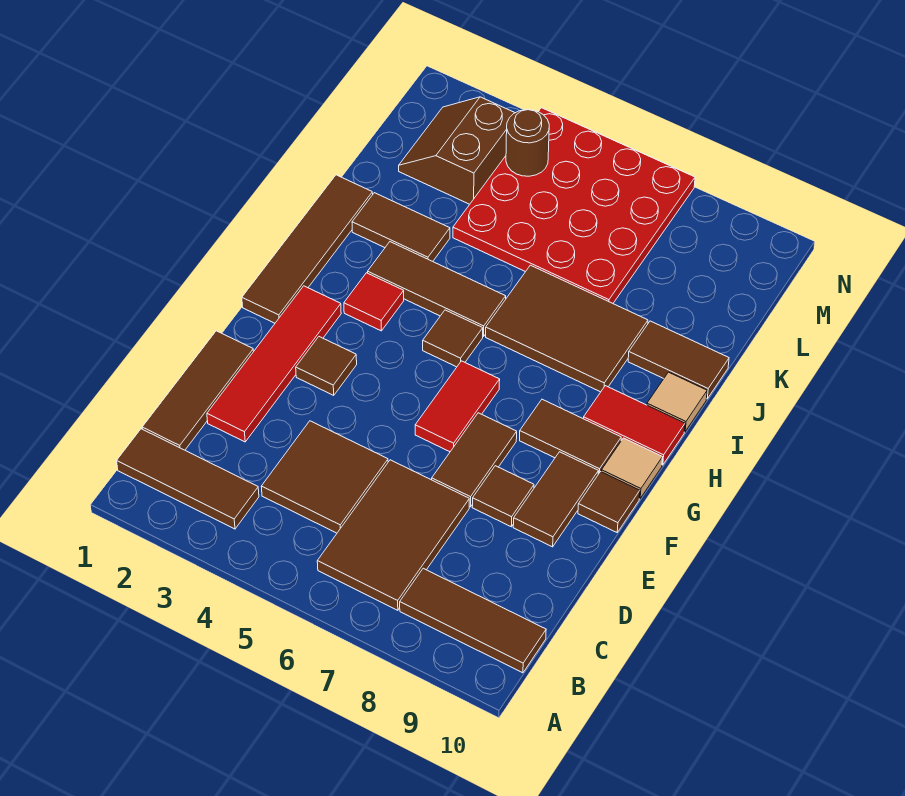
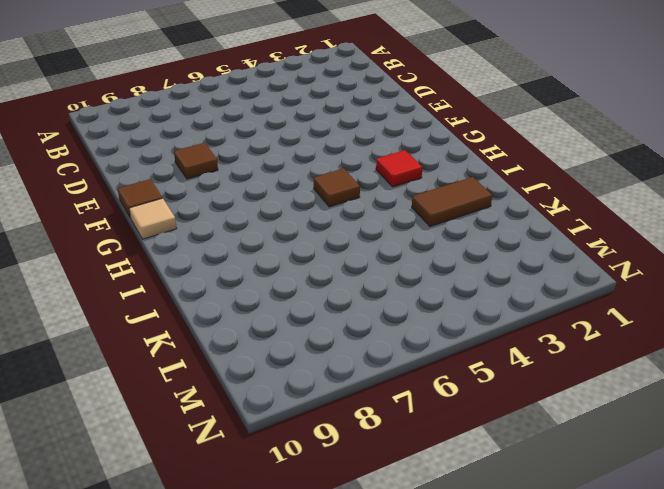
none -> brown 1x3 tile [117,429,259,529]
none -> brown 2x3 tile [317,460,469,610]
none -> brown 1x3 tile [400,568,546,673]

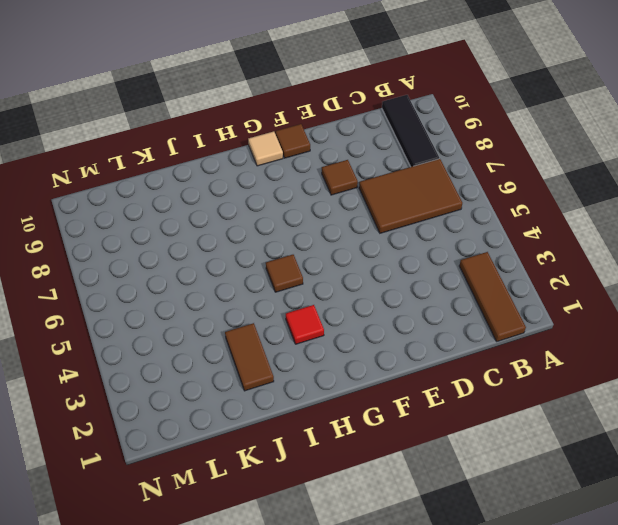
black 1x3 tile [382,95,439,167] -> brown 1x3 tile [400,568,546,673]
none -> brown 1x3 tile [142,331,254,450]
none -> brown 2x2 tile [261,421,388,533]
none -> red 1x4 tile [207,286,341,442]

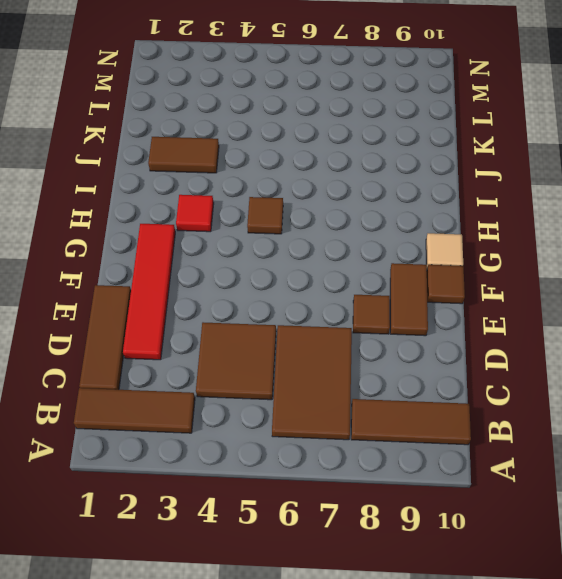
none -> brown 1x2 tile [432,413,517,507]
none -> brown 1x1 tile [296,337,357,395]
none -> red 1x2 tile [415,361,500,452]

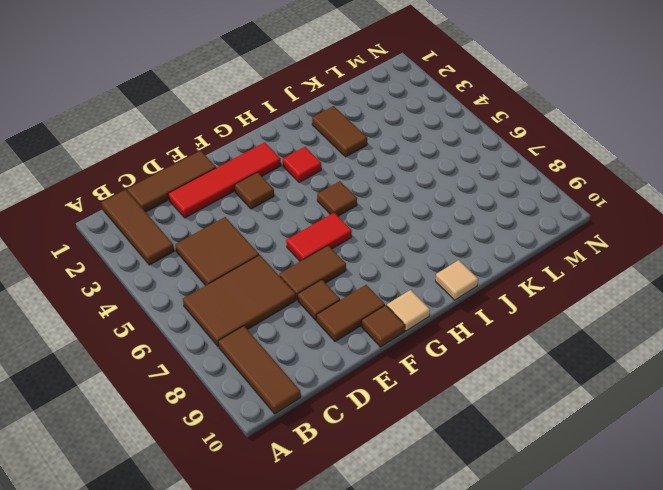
none -> brown 1x4 tile [242,175,373,323]
none -> brown 1x2 tile [520,399,621,474]
none -> red 1x2 tile [583,386,685,465]

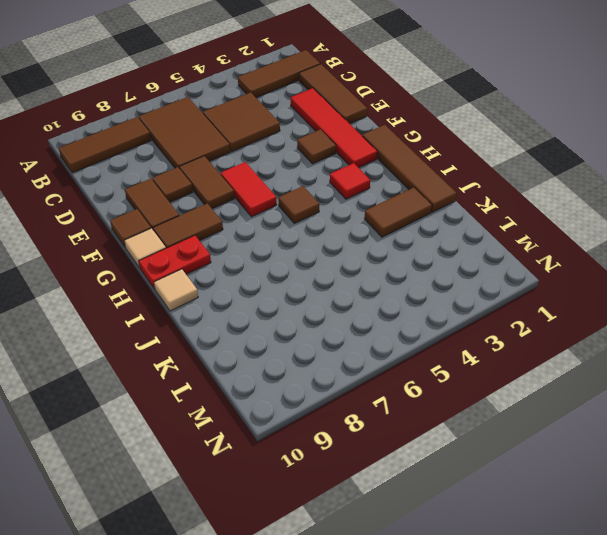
red 1x2 plate [139,235,211,289] -> red 1x2 tile [583,386,685,465]
none -> brown 1x3 tile [368,242,506,336]
none -> brown 2x3 tile [486,265,648,392]
none -> brown 1x2 tile [628,321,729,399]

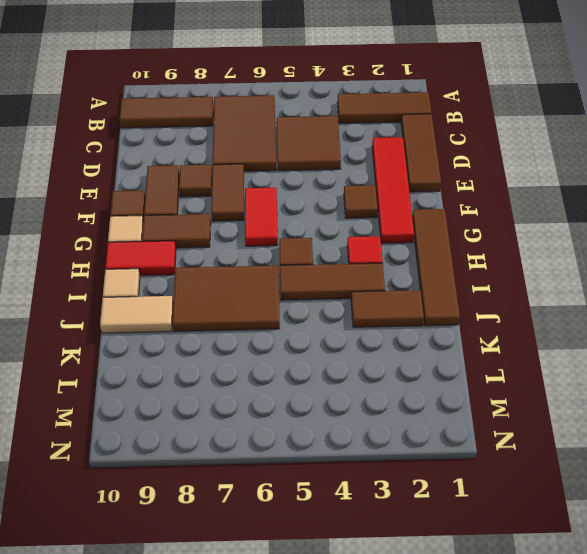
tan 1x2 tile [100,296,173,333] -> brown 1x2 tile [628,321,729,399]
none -> red 4x4 plate [453,108,695,303]
none -> brown 2x2 slope [399,97,515,204]
none -> brown 1x1 round brick [506,110,549,176]

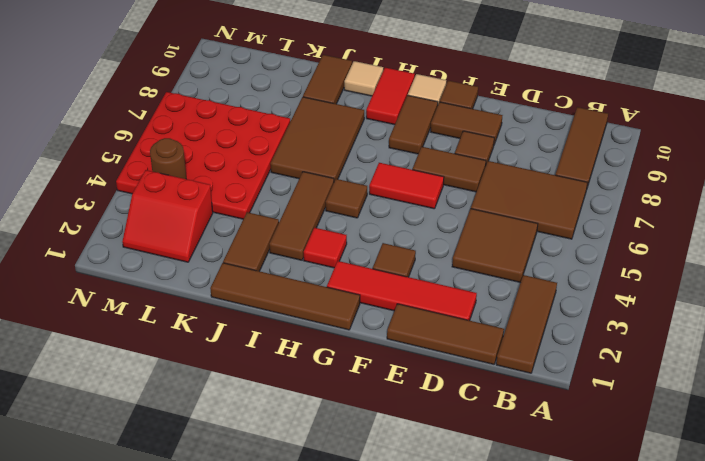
red 2x2 slope [122,170,213,262] -> brown 2x2 slope [399,97,515,204]

